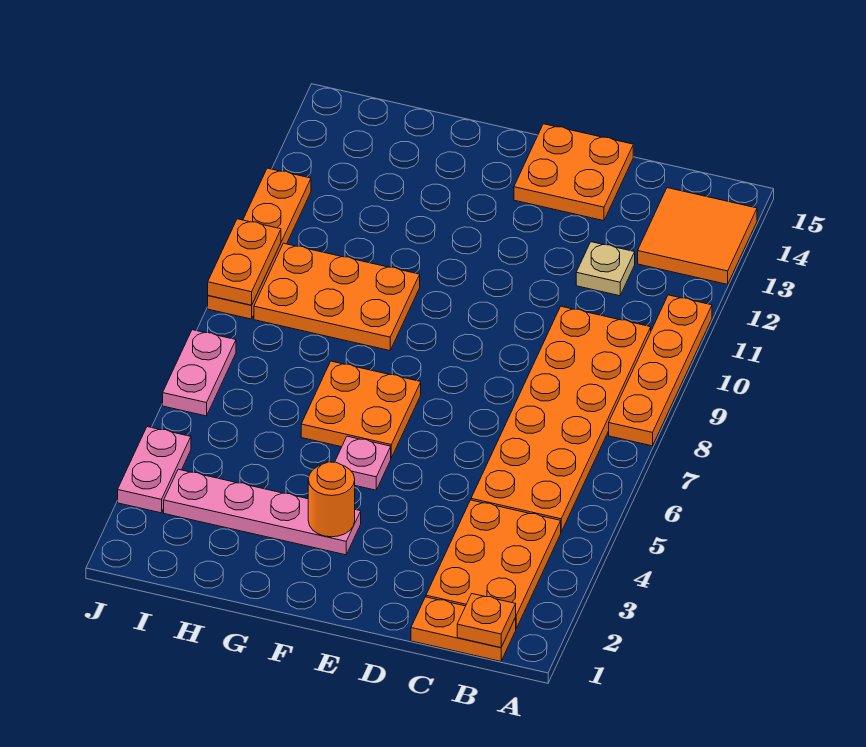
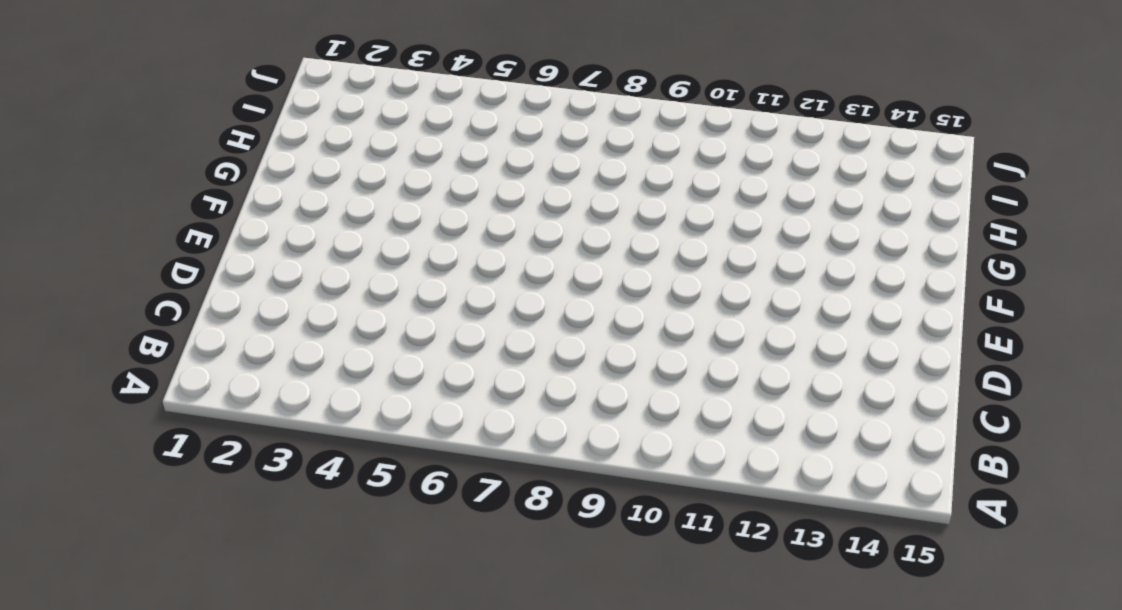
none -> orange 1x4 plate [609,295,712,446]
none -> orange 2x2 tile [638,188,757,284]
none -> orange 1x2 plate [411,597,516,661]

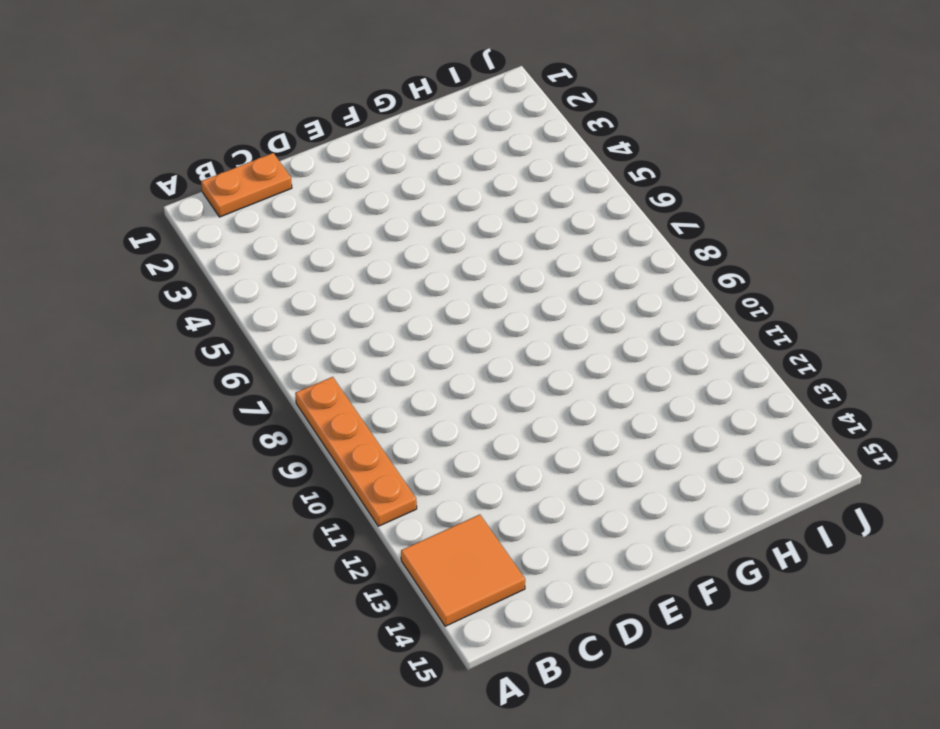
none -> orange 2x3 plate [426,500,561,628]
none -> orange 2x6 plate [471,306,651,532]
none -> tan 1x1 plate [576,242,635,296]

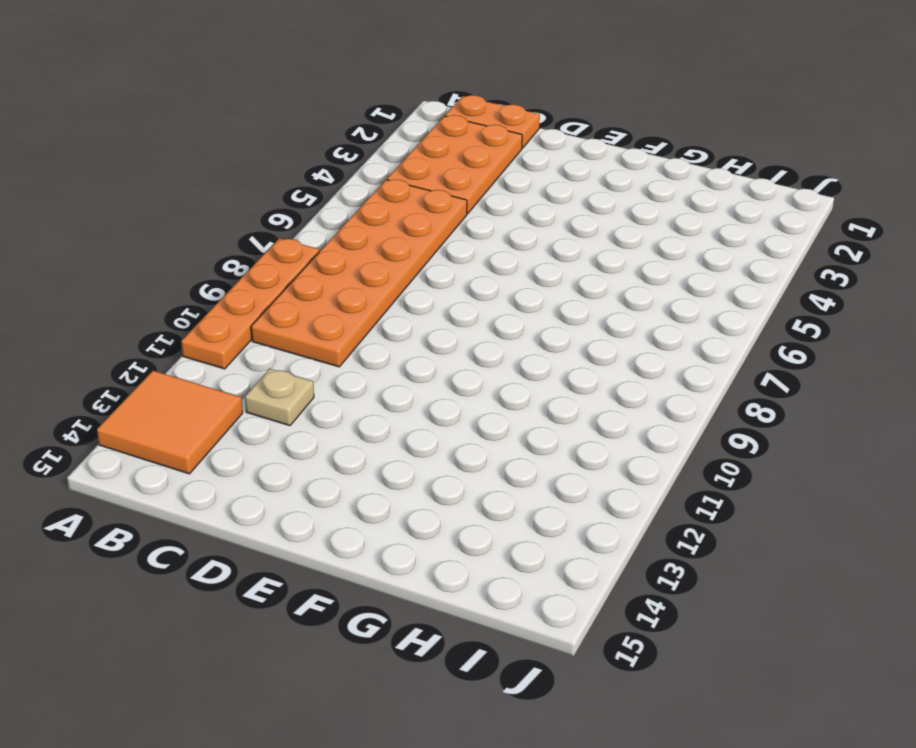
none -> orange 2x2 plate [514,124,633,221]
none -> pink 1x4 plate [164,469,361,555]
none -> pink 1x1 plate [335,436,391,490]

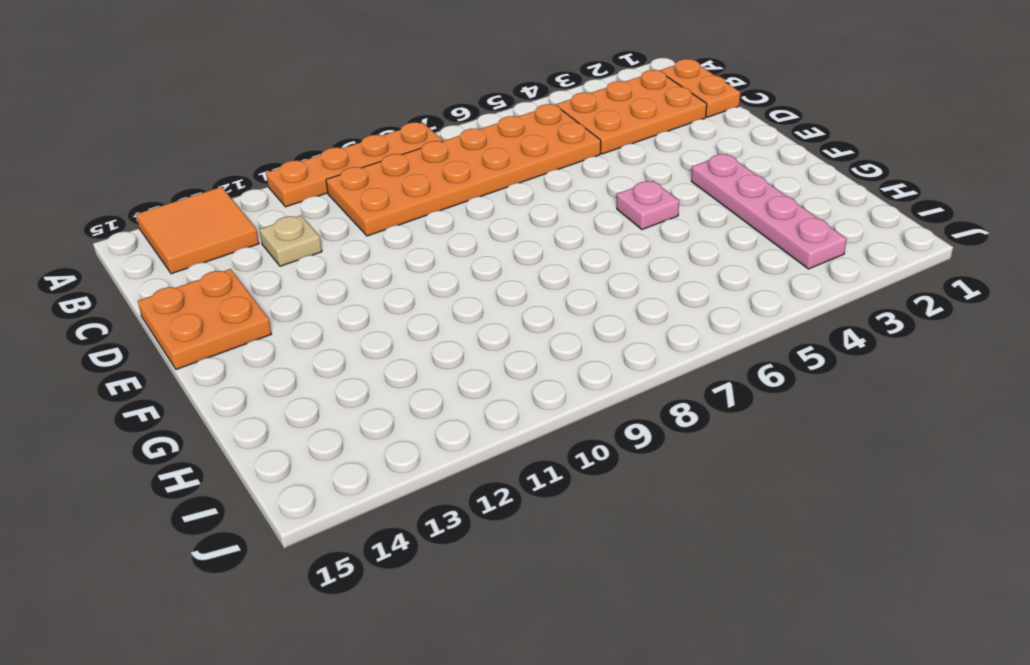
none -> orange 2x2 plate [301,361,421,458]
none -> orange 2x3 plate [254,243,420,351]
none -> pink 1x2 plate [118,427,191,513]

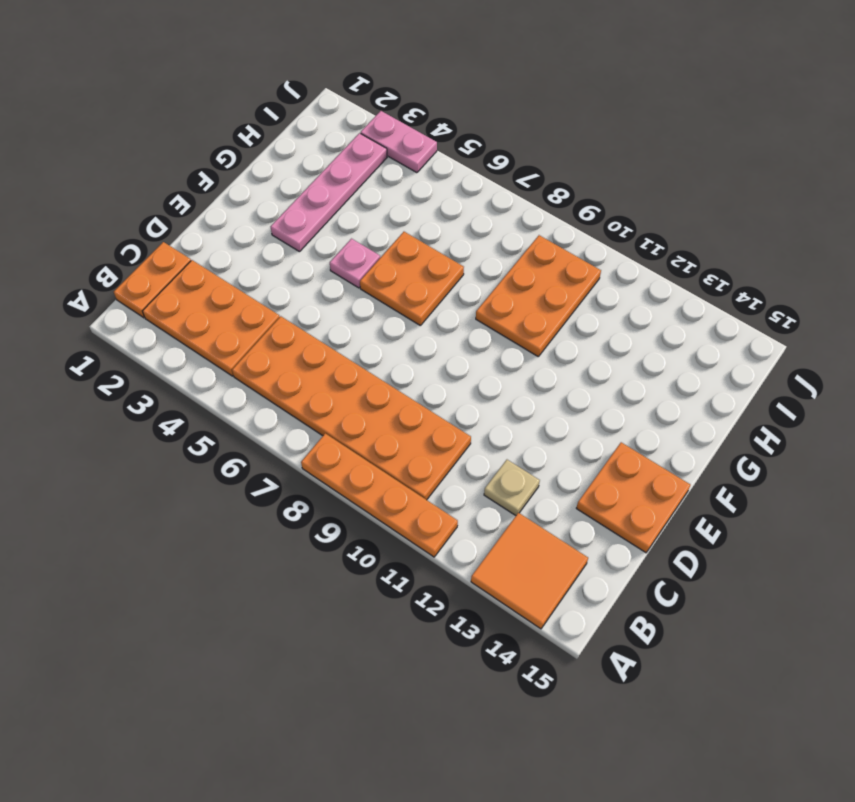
none -> pink 1x2 plate [163,330,236,416]
none -> orange 1x4 plate [208,168,311,319]
none -> orange 1x1 plate [457,594,516,648]

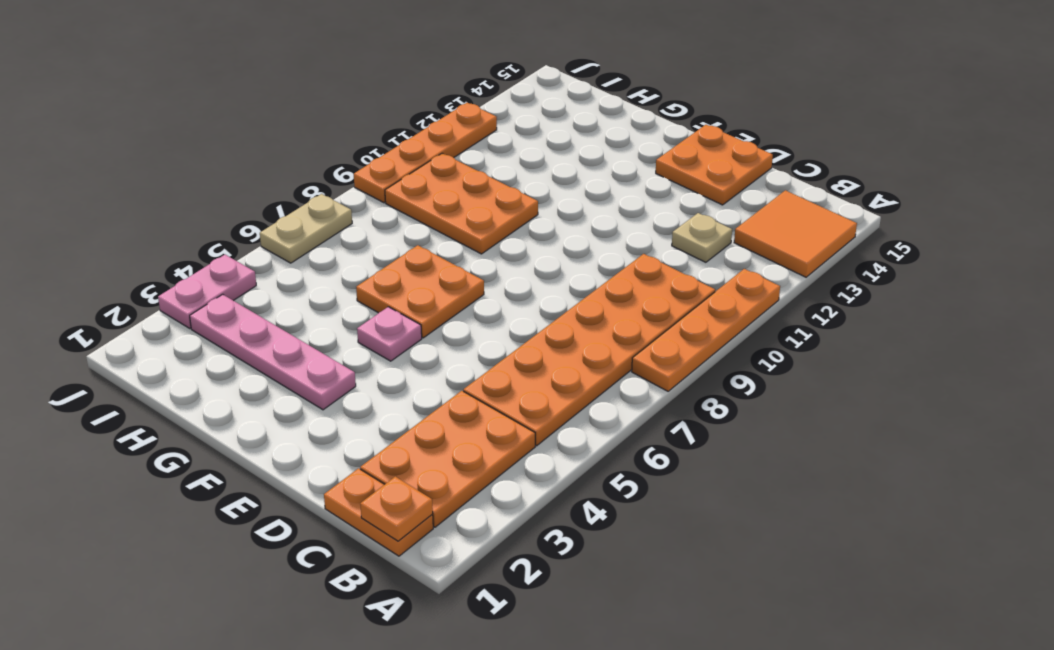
tan 1x2 plate [260,194,352,263] -> pink 1x2 plate [163,330,236,416]
none -> orange 1x1 round brick [308,462,355,537]
none -> orange 1x2 plate [208,219,281,305]

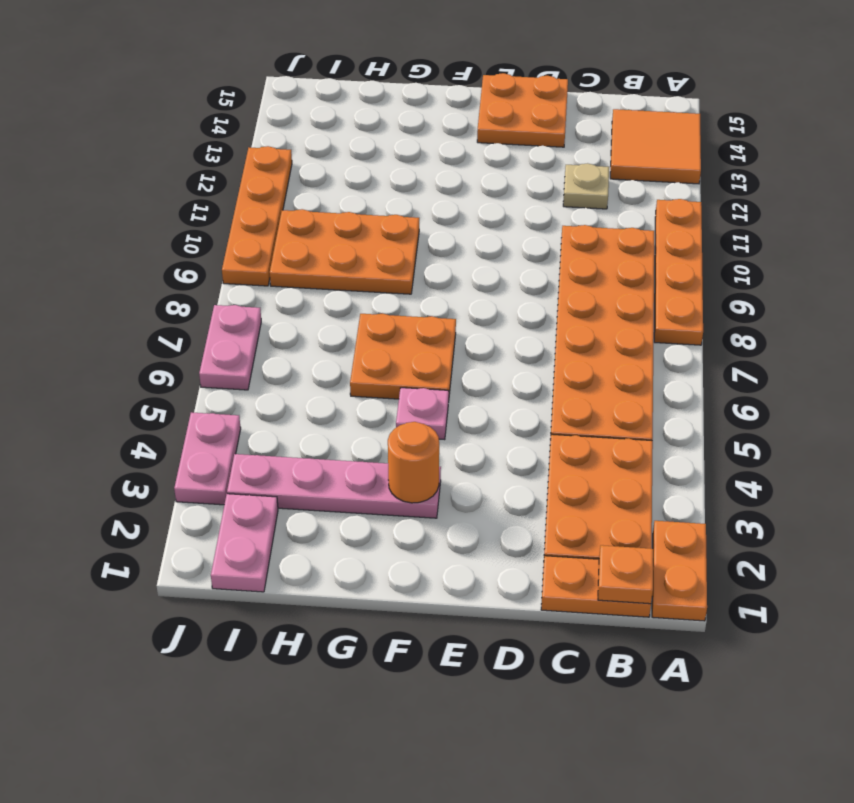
orange 1x2 plate [652,521,707,621] -> orange 1x2 plate moved to [208,219,281,305]
pink 1x2 plate [211,494,278,592] -> none

